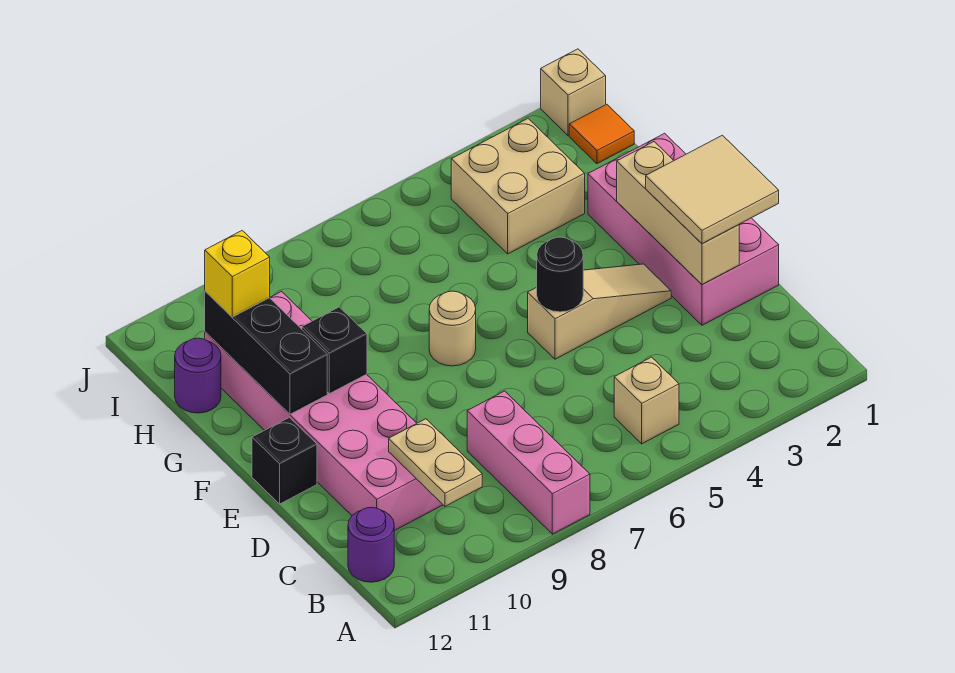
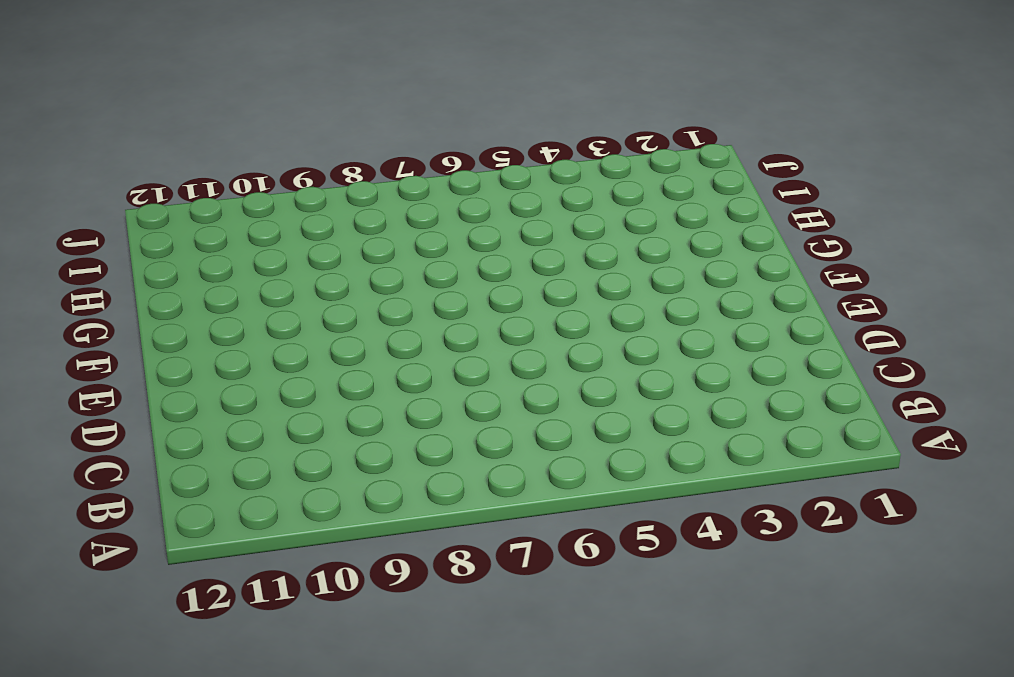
none -> pink 1x3 brick [467,391,590,534]
none -> tan 1x1 brick [614,357,679,444]
none -> purple 1x1 round brick [348,508,394,582]

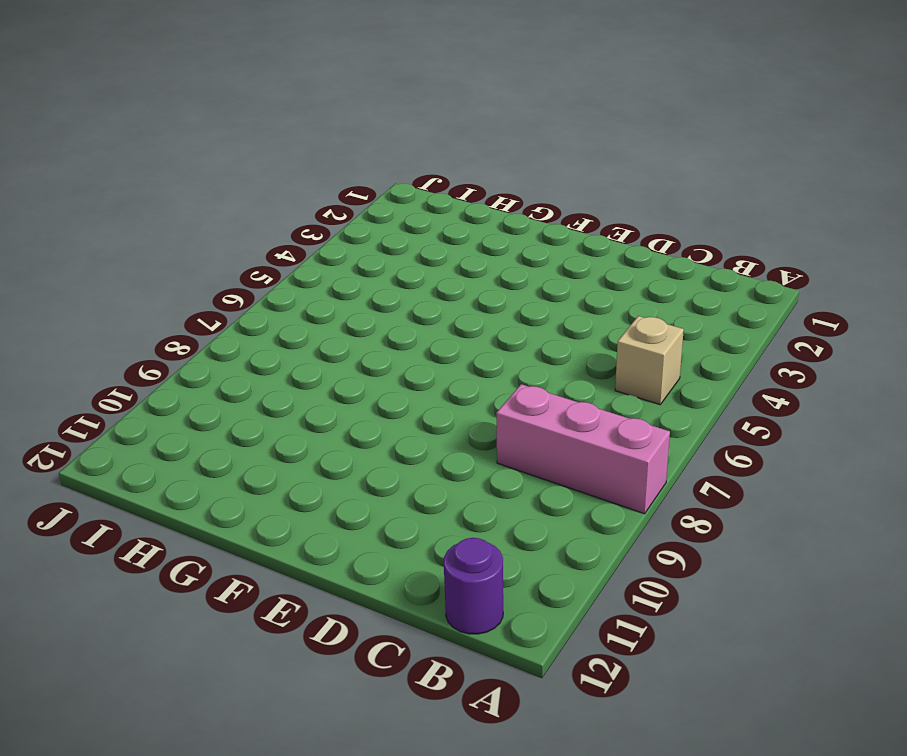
none -> pink 2x6 brick [205,292,443,531]
none -> pink 2x4 brick [588,133,779,325]
none -> tan 1x3 slope [528,264,671,359]

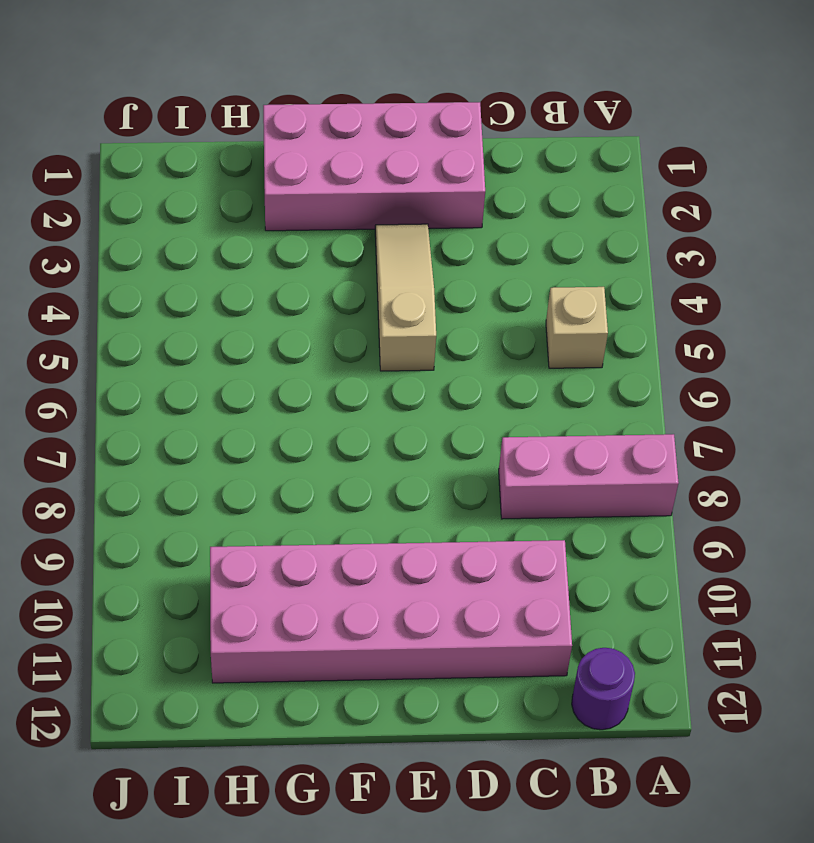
none -> black 1x1 brick [252,417,317,504]
none -> tan 1x1 round brick [429,291,476,366]
none -> tan 2x2 brick [451,119,585,254]

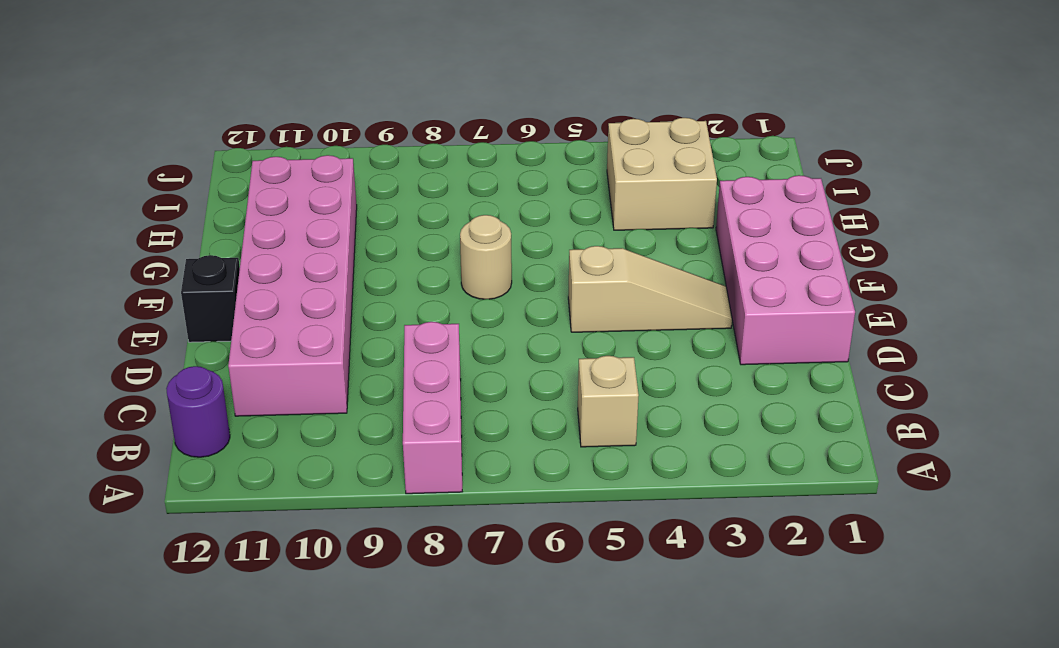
none -> purple 1x1 round brick [175,338,221,413]
none -> orange 1x1 tile [569,104,634,164]
none -> tan 1x1 brick [541,49,606,135]

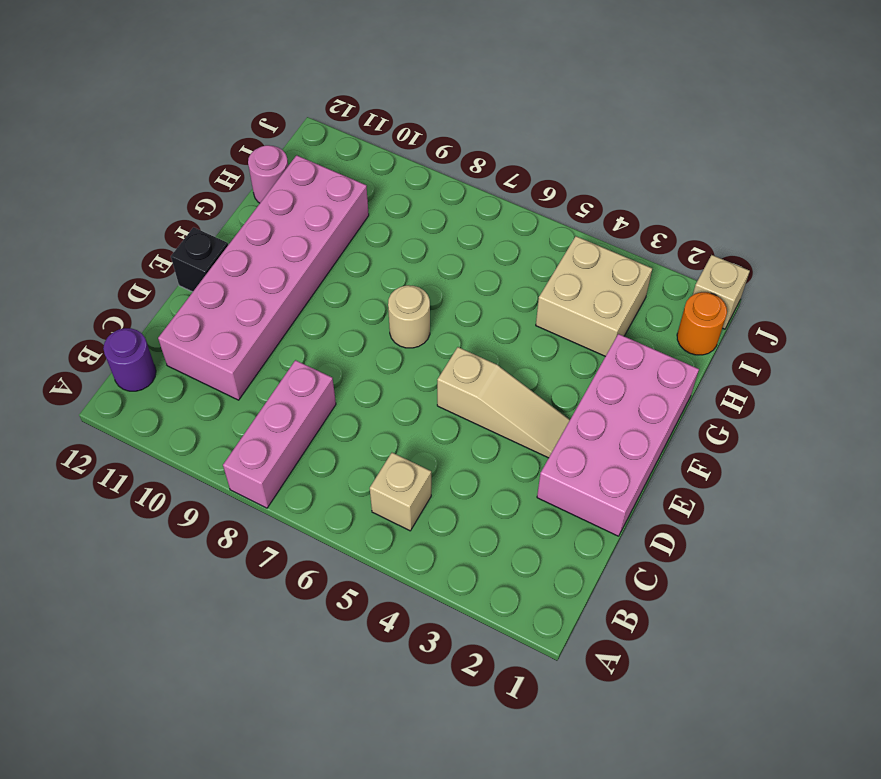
pink 1x1 round brick [248,145,288,203] -> purple 1x1 round brick [175,338,221,413]
orange 1x1 round brick [677,292,727,355] -> orange 1x1 tile [569,104,634,164]
none -> tan 1x2 plate [389,419,482,506]
none -> tan 1x3 brick [617,142,739,284]
none -> black 1x1 round brick [537,237,583,312]

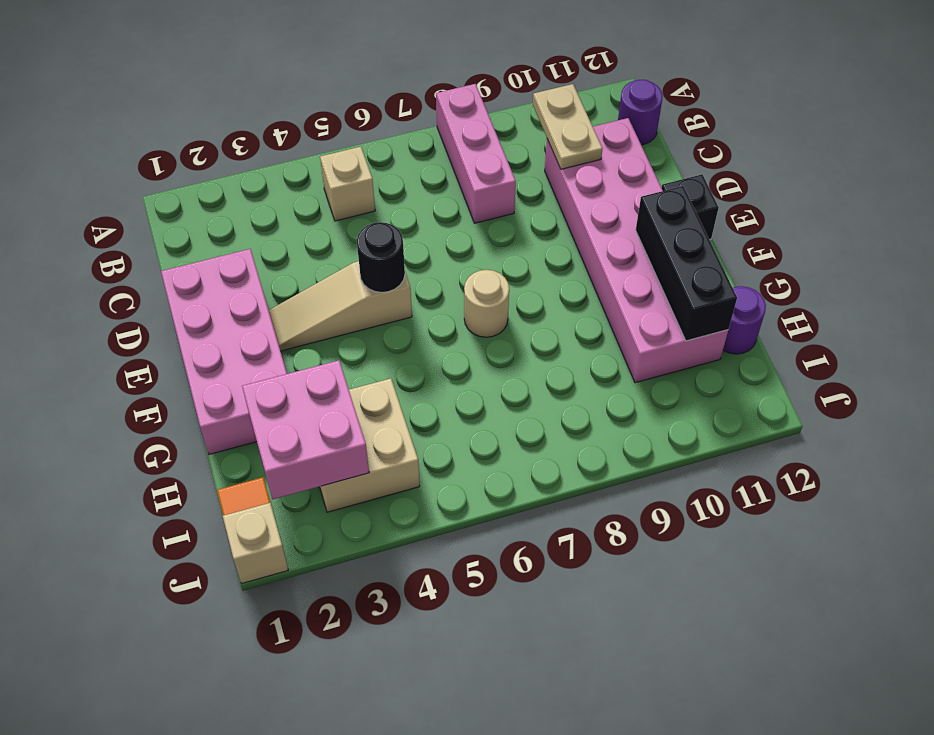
pink 2x2 brick [242,360,369,499] -> none
none -> tan 1x3 brick [617,142,739,284]
none -> black 1x1 brick [302,307,367,394]
none -> tan 2x2 tile [646,135,779,244]

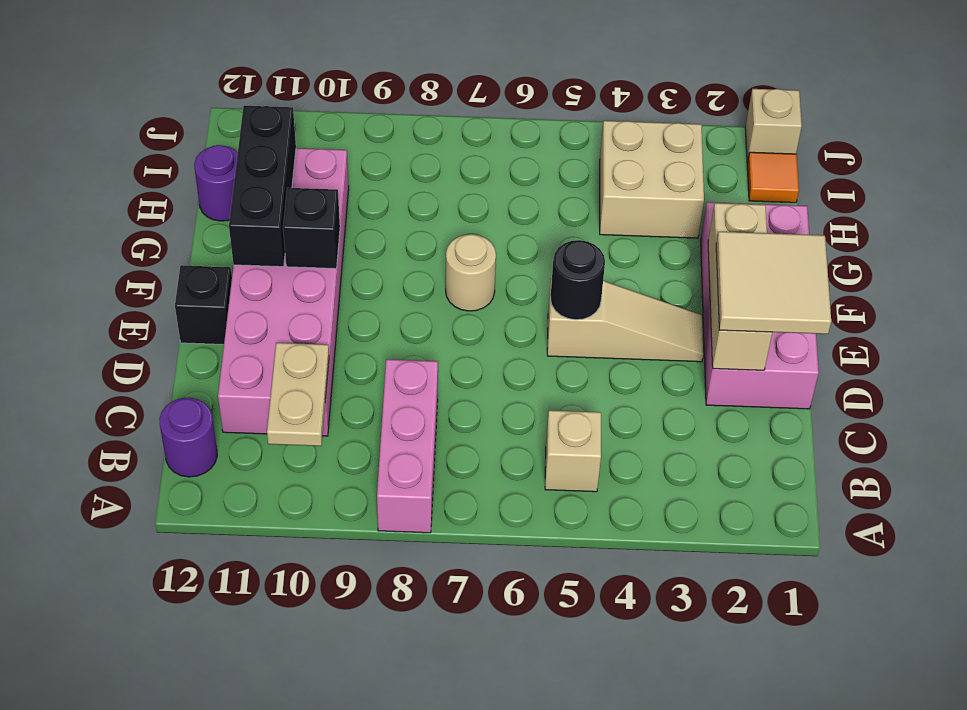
none -> yellow 1x1 brick [205,231,270,317]

